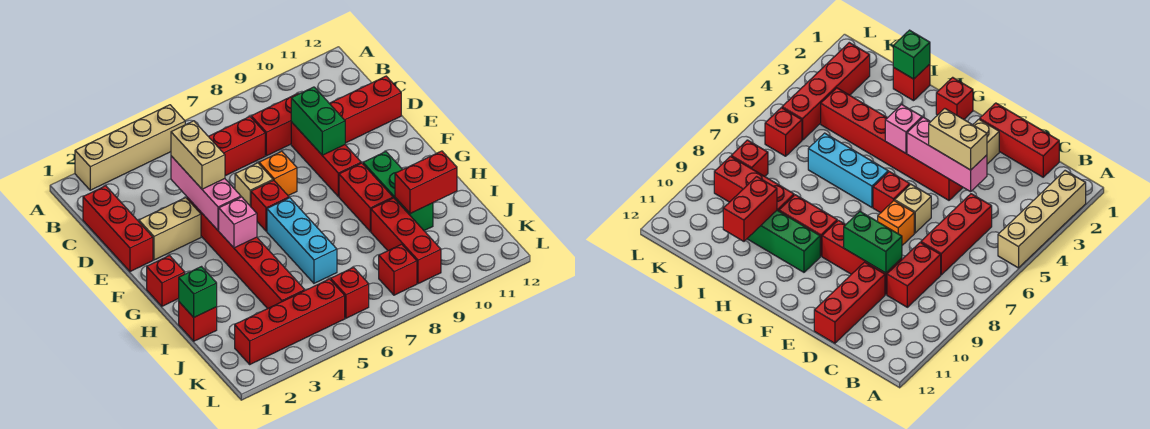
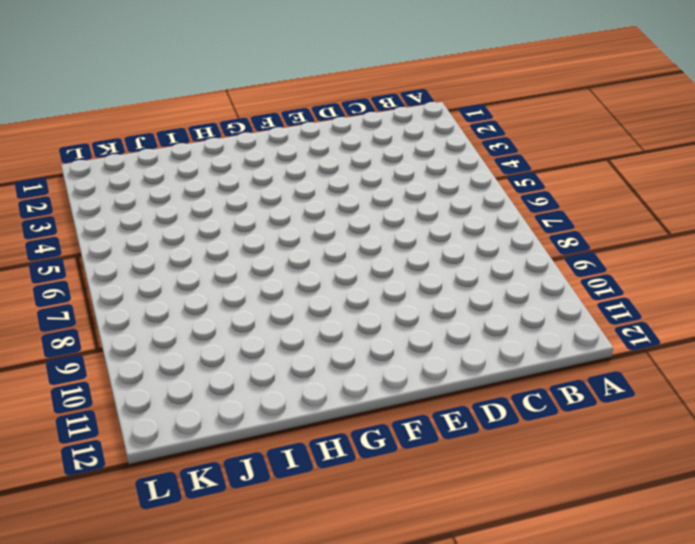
none -> tan 1x4 brick [75,105,185,190]
none -> red 1x3 brick [83,186,153,272]
none -> red 1x3 brick [208,117,265,176]

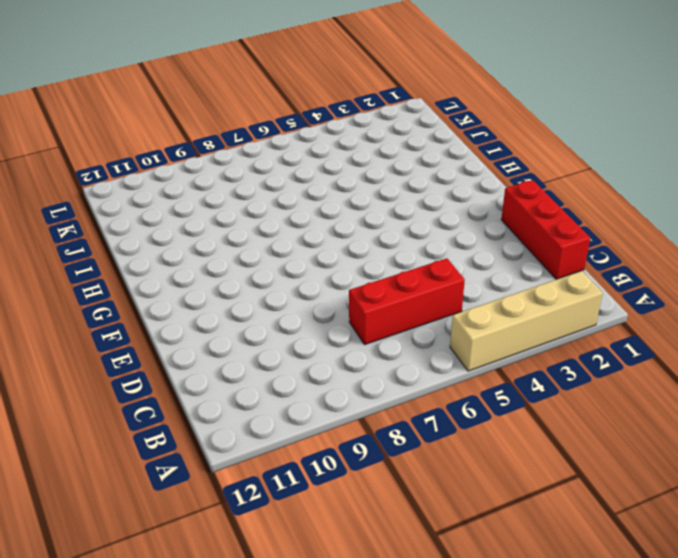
none -> red 1x2 brick [251,94,298,156]
none -> red 1x3 brick [291,122,361,196]
none -> red 1x3 brick [329,76,401,143]

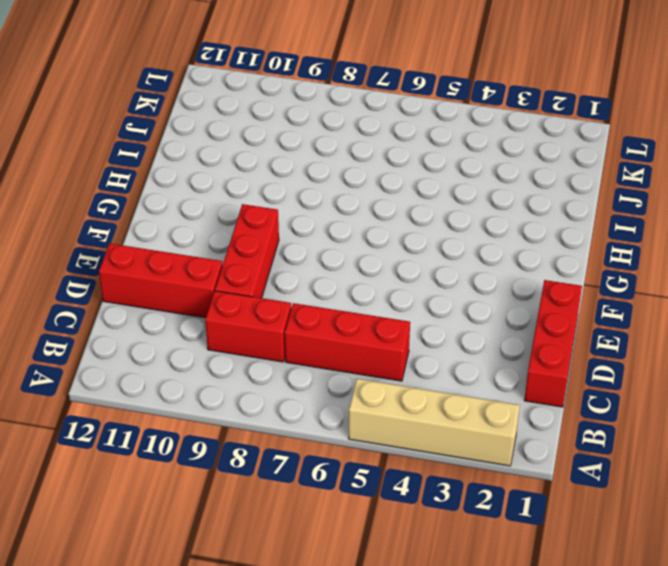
none -> tan 1x2 brick [139,198,201,260]
none -> red 1x6 brick [187,197,305,309]
none -> tan 1x1 brick [235,163,273,207]

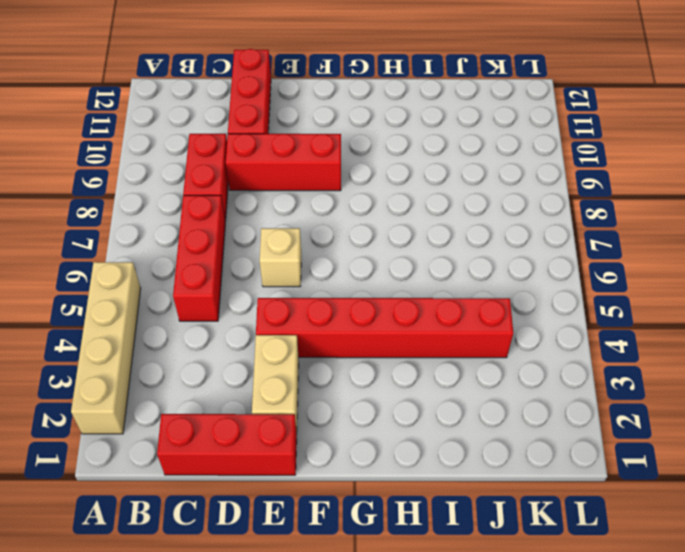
none -> orange 1x1 brick [259,151,297,196]
none -> red 1x1 brick [251,180,289,231]
none -> red 1x1 brick [147,256,185,306]

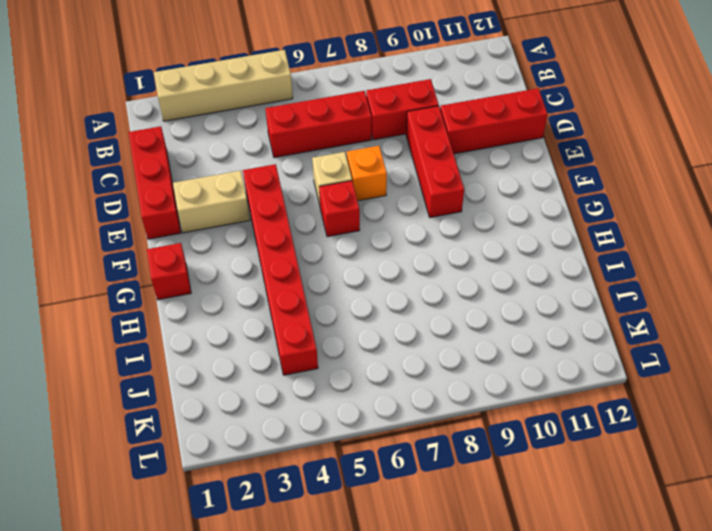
none -> cyan 1x3 brick [267,198,337,283]
none -> red 1x2 brick [339,163,393,231]
none -> green 1x3 brick [363,152,433,231]

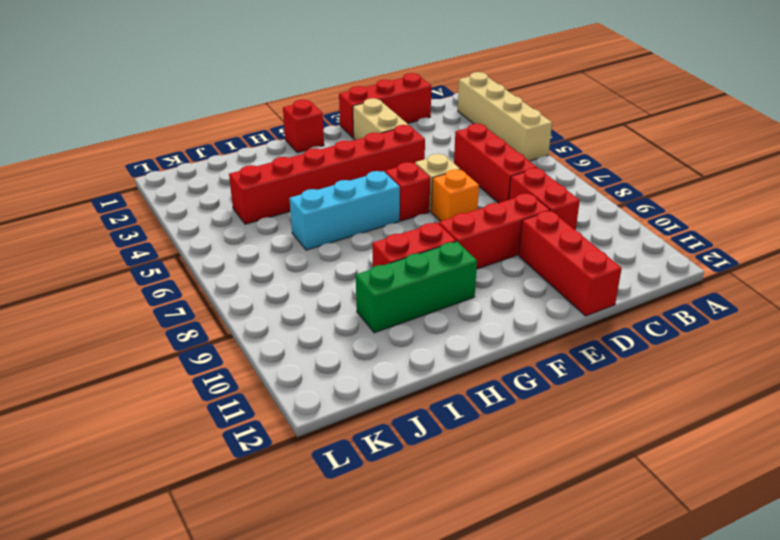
none -> red 1x1 brick [179,302,217,341]
none -> red 1x3 brick [371,198,441,284]
none -> red 1x4 brick [235,279,345,364]

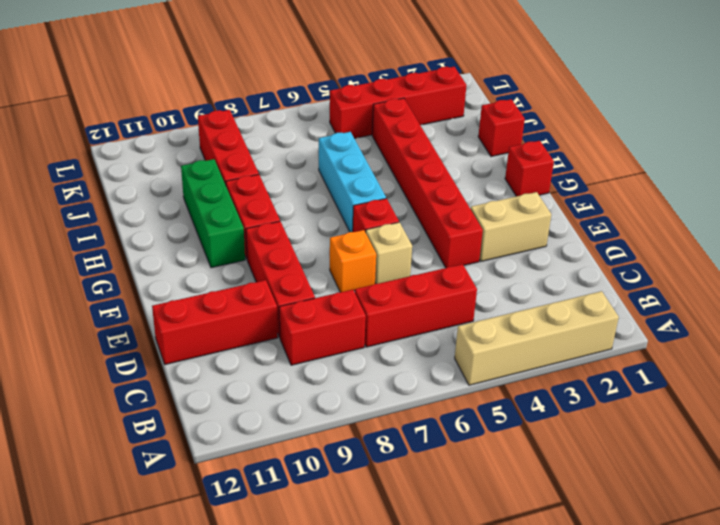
none -> red 1x3 brick [83,186,153,272]
none -> red 1x1 brick [331,268,369,318]
none -> red 1x1 brick [379,244,417,295]

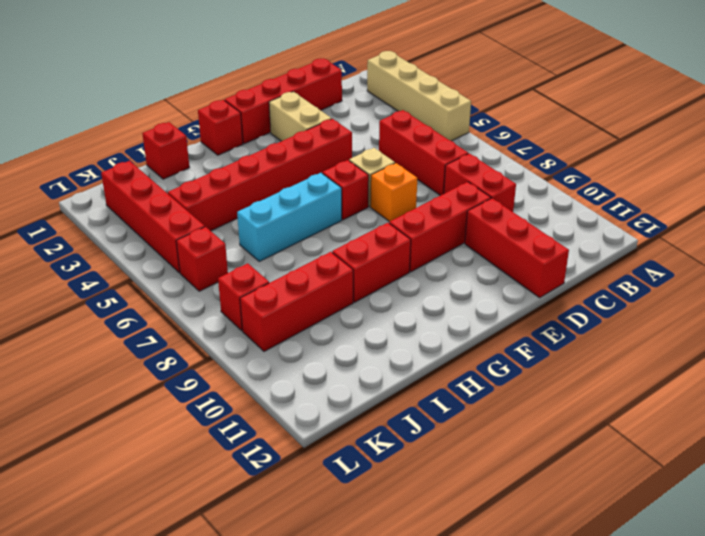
red 1x4 brick [225,58,342,144] -> red 1x3 brick [83,186,153,272]
none -> green 1x3 brick [363,152,433,231]
none -> pink 1x3 brick [171,156,241,230]
none -> green 1x2 brick [291,87,345,155]

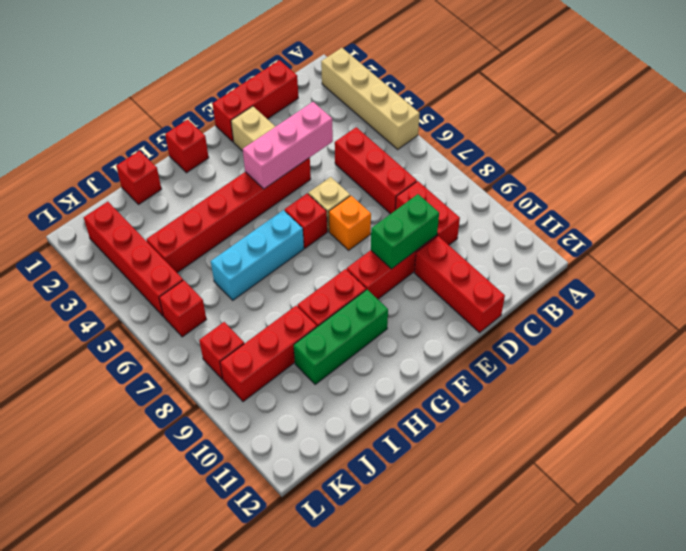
none -> pink 1x1 brick [219,197,257,248]
none -> green 1x1 brick [179,267,217,317]
none -> red 1x2 brick [395,151,457,214]

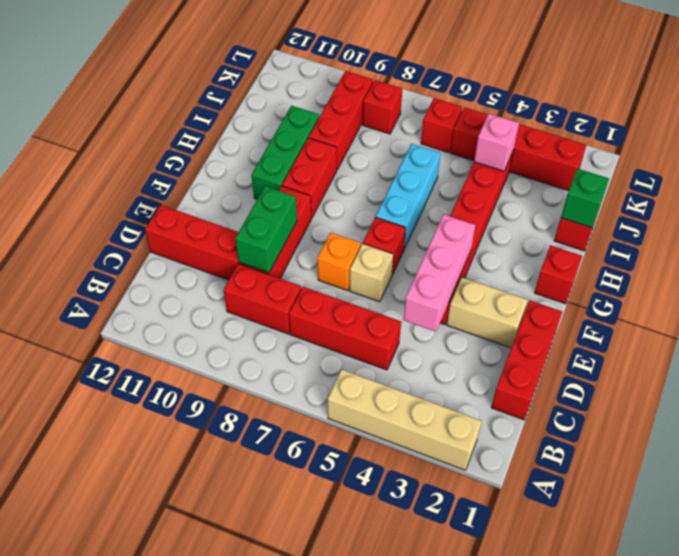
pink 1x1 brick [474,114,519,171] -> pink 1x1 brick moved to [219,197,257,248]
none -> red 1x2 brick [395,151,457,214]
none -> tan 1x2 brick [171,121,225,189]

